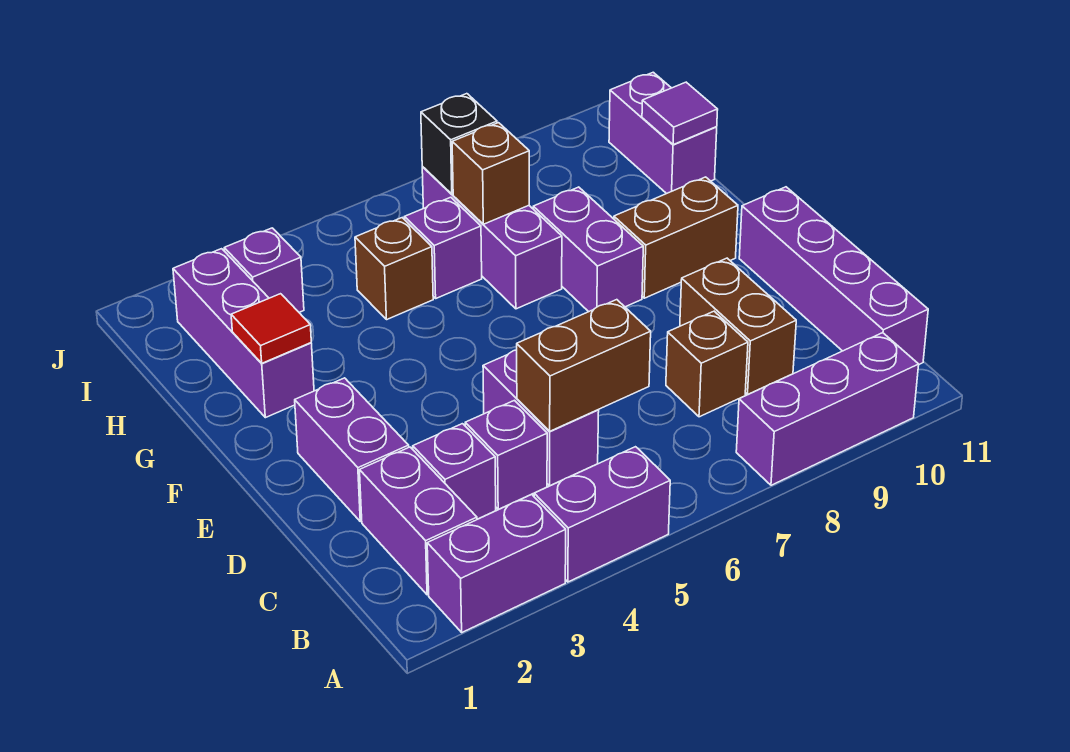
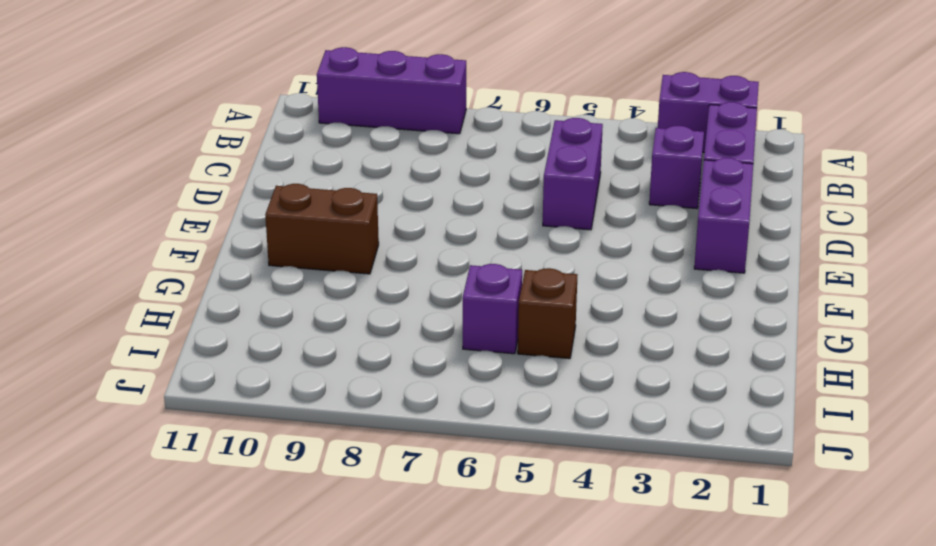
none -> purple 1x2 brick [534,447,670,582]
none -> purple 1x4 brick [739,187,928,364]
none -> purple 1x1 brick [465,400,547,509]

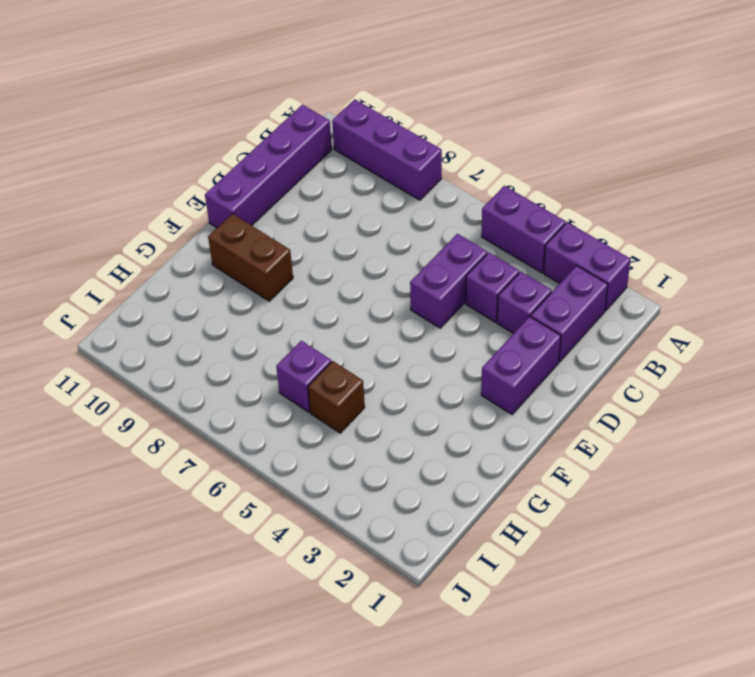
none -> brown 1x1 brick [666,311,748,417]
none -> brown 1x2 brick [680,258,796,395]
none -> purple 1x2 brick [533,187,643,312]

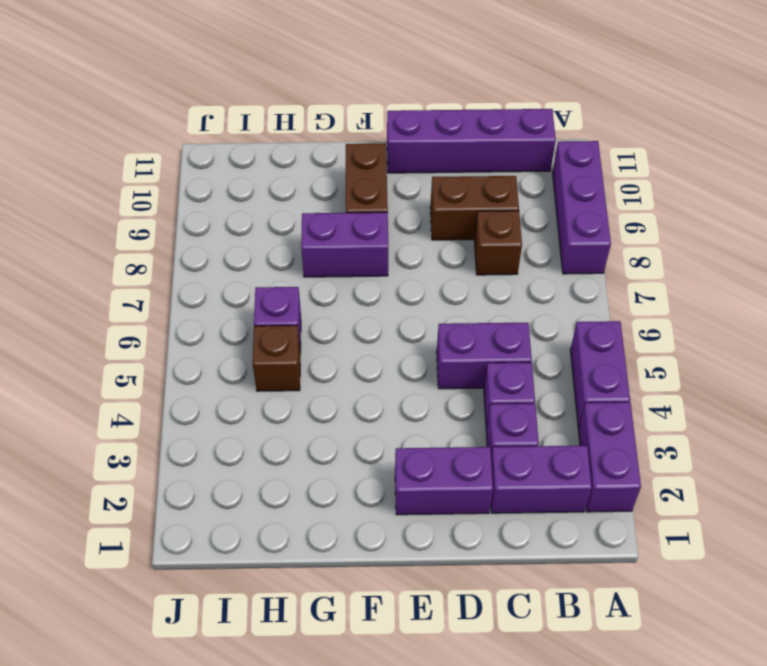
none -> purple 1x3 brick [173,249,314,418]
none -> purple 1x3 brick [422,167,562,309]
none -> purple 1x2 brick [609,72,717,194]

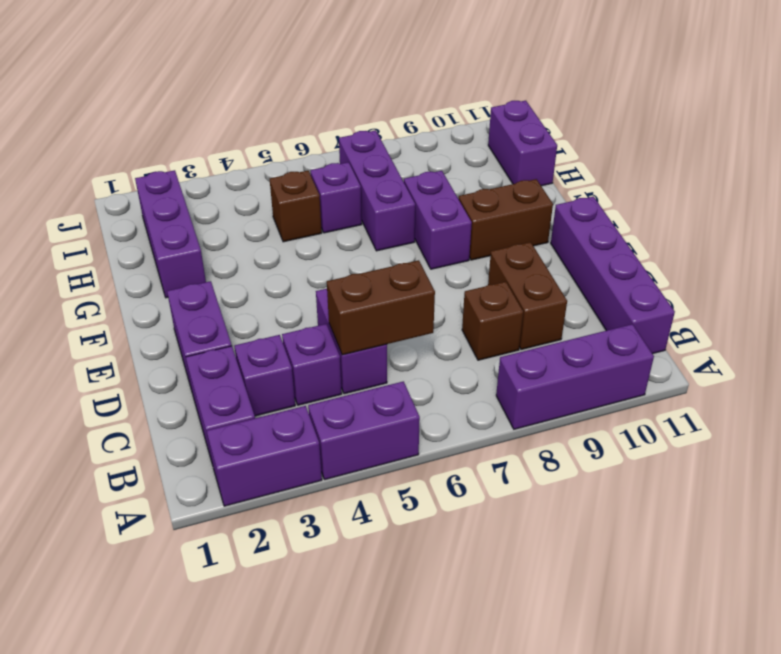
none -> purple 1x1 brick [224,228,304,312]
none -> red 1x1 tile [231,294,311,363]
none -> brown 1x1 brick [452,123,529,224]

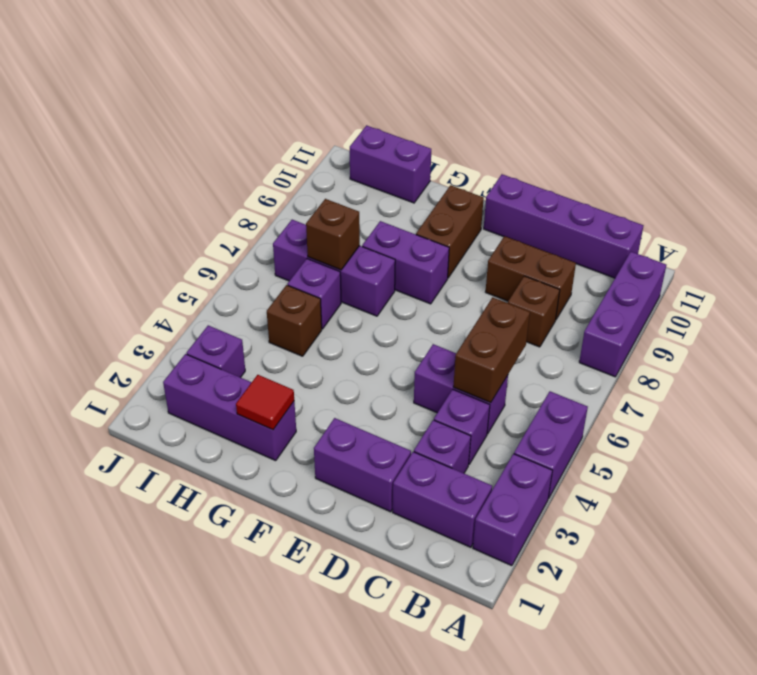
none -> purple 1x1 tile [642,82,718,145]
none -> black 1x1 brick [421,94,497,194]

